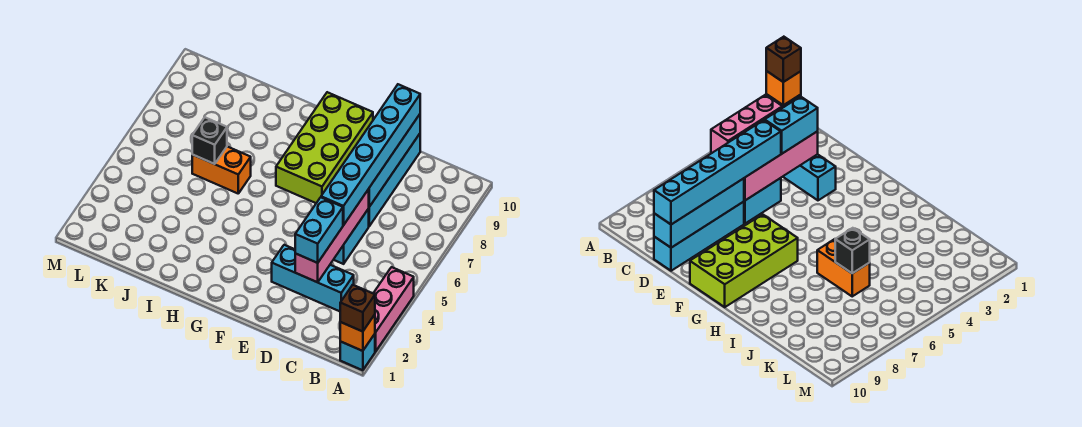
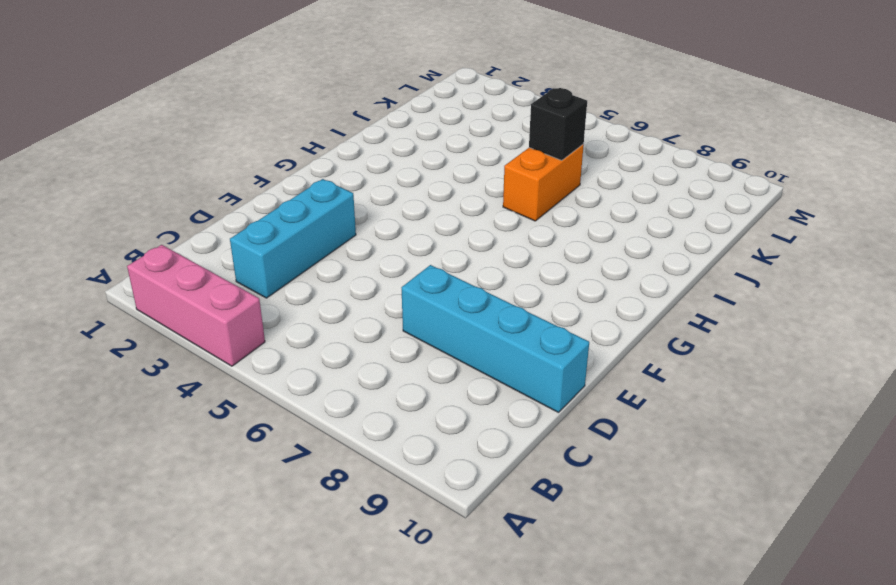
none -> cyan 1x1 brick [340,334,375,370]
none -> cyan 1x2 brick [334,209,369,264]
none -> lime 2x4 brick [276,92,373,203]

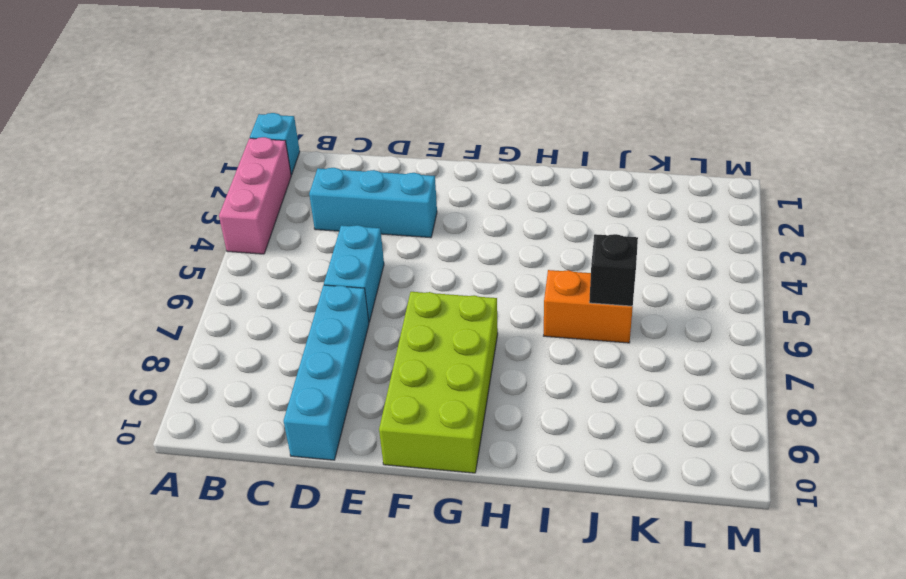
none -> orange 1x1 brick [340,315,375,351]
none -> pink 1x4 brick [295,189,369,282]
none -> cyan 1x4 brick [369,114,420,207]

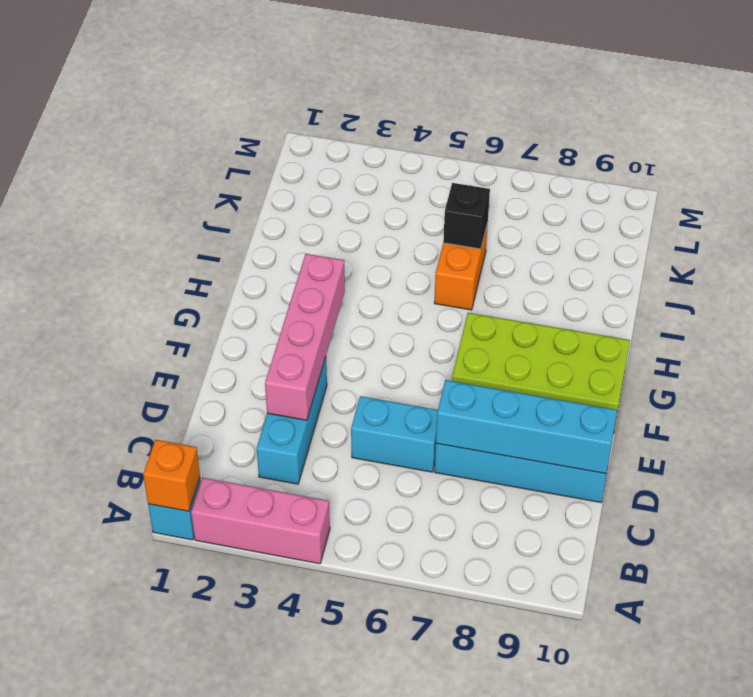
pink 1x4 brick [265,254,345,420] -> pink 1x4 brick turned to [295,189,369,282]
none -> brown 1x1 brick [340,285,375,332]
none -> cyan 1x2 brick [295,197,343,263]
none -> cyan 1x6 brick [321,84,420,225]

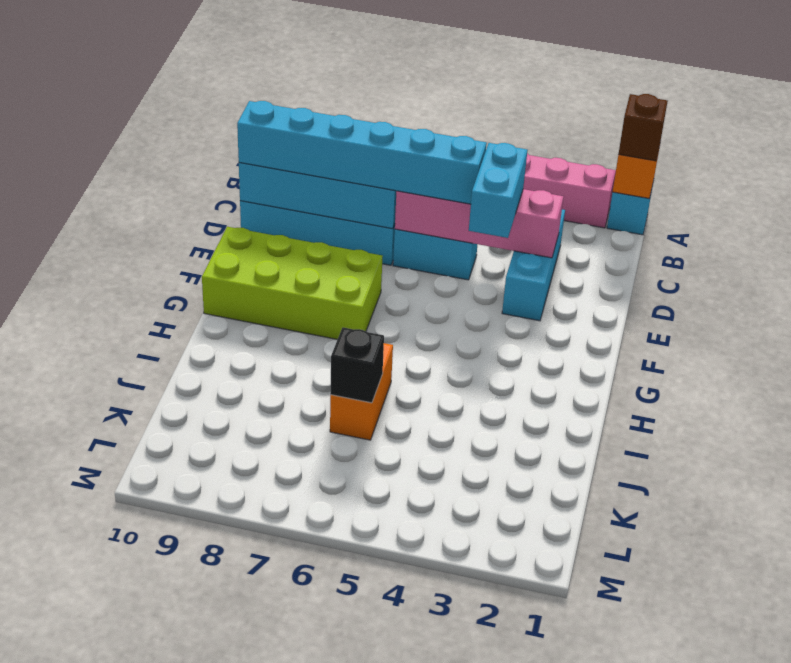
cyan 1x2 brick [469,143,527,238] -> cyan 1x2 brick turned to [295,197,343,263]

